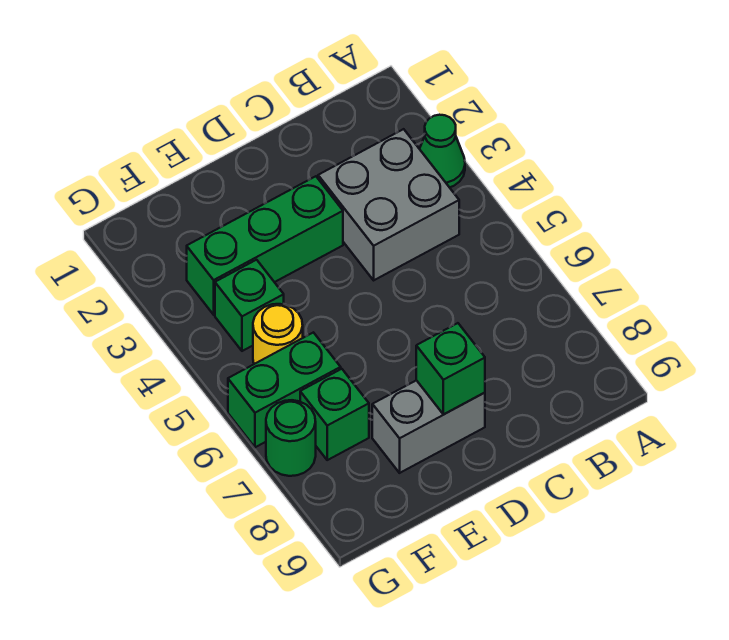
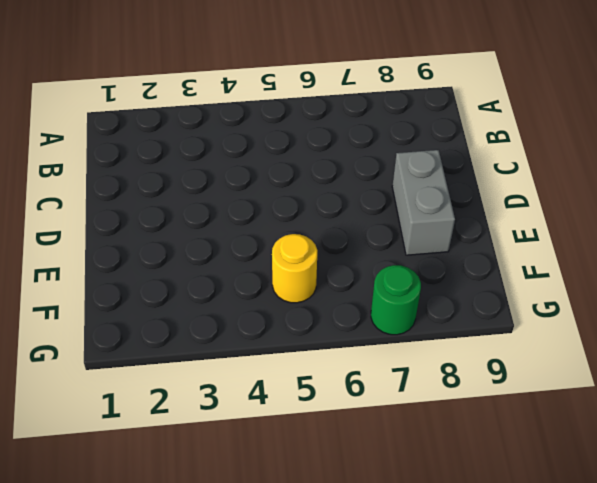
none -> green 1x1 cone [420,115,465,187]
none -> grey 2x2 brick [318,129,459,280]

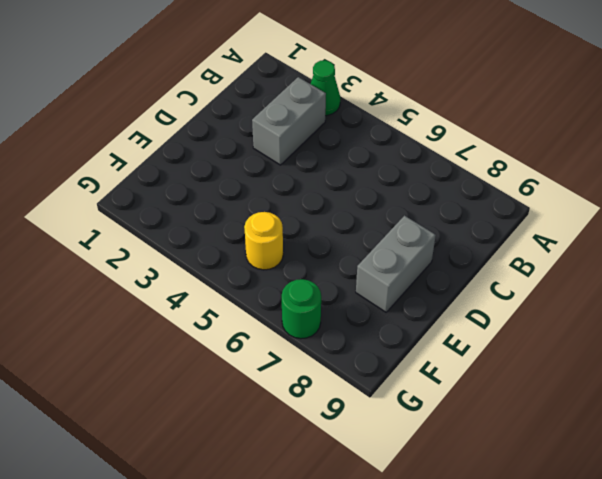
grey 1x2 brick [252,77,326,165] -> grey 2x2 brick [318,129,459,280]
none -> green 1x3 brick [187,176,343,315]
none -> green 1x1 brick [215,260,284,351]

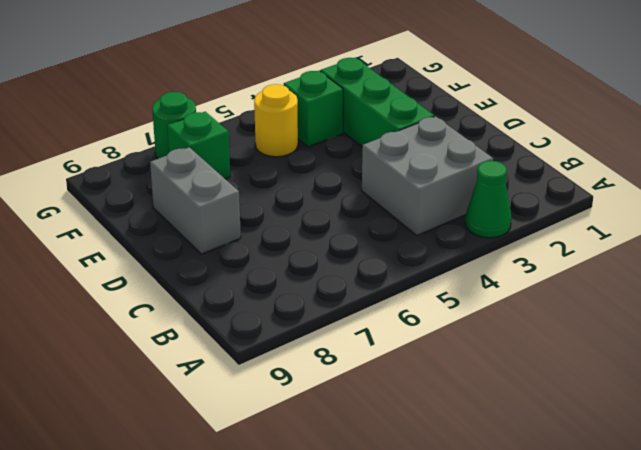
none -> green 1x2 brick [228,332,341,447]
none -> green 1x1 brick [416,323,485,414]

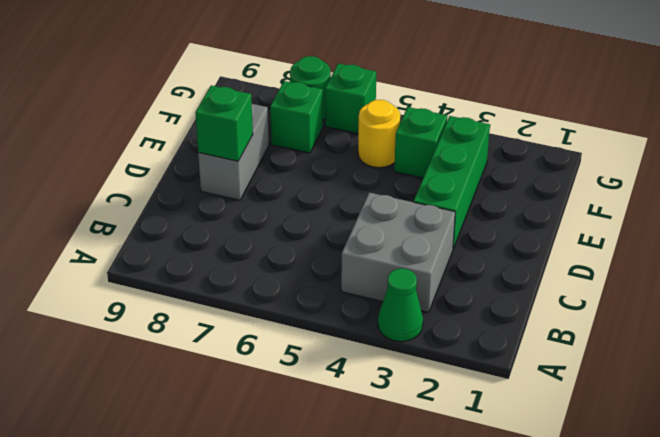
green 1x1 brick [325,64,376,134] -> green 1x2 brick [228,332,341,447]

